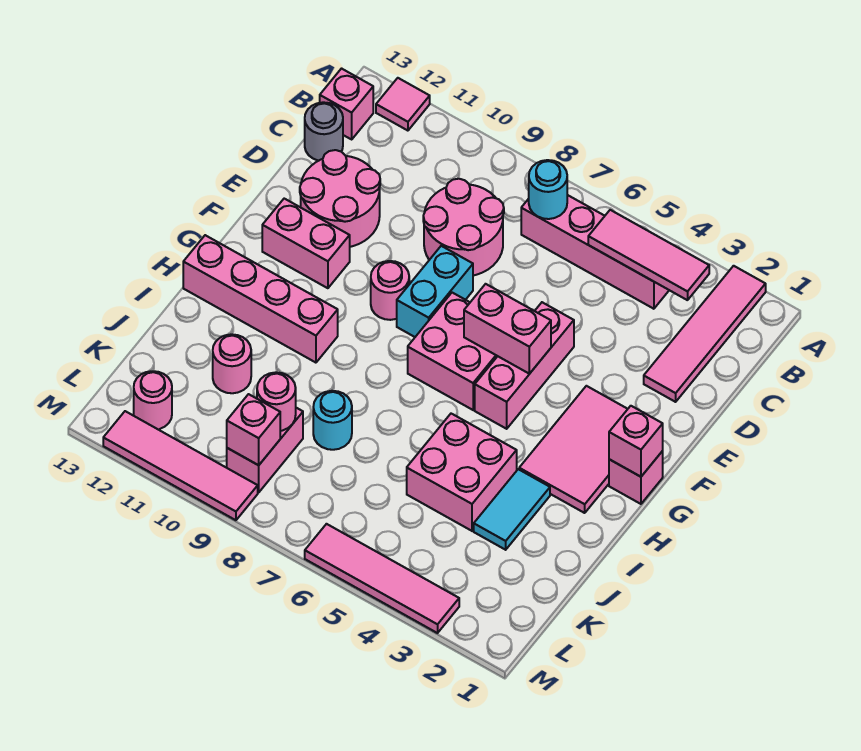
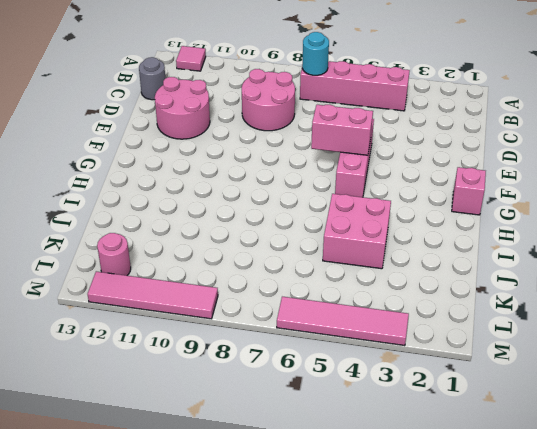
none -> pink 1x4 tile [644,266,766,402]
none -> pink 1x1 brick [320,69,373,139]
none -> cyan 1x2 brick [397,246,473,337]

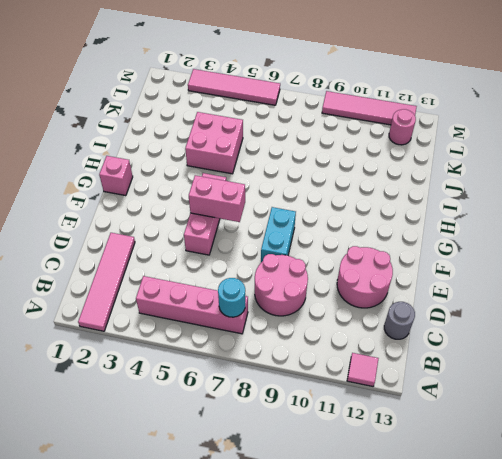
none -> pink 1x1 brick [320,69,373,139]
none -> pink 2x3 tile [519,386,627,513]
none -> pink 2x2 brick [408,293,497,410]

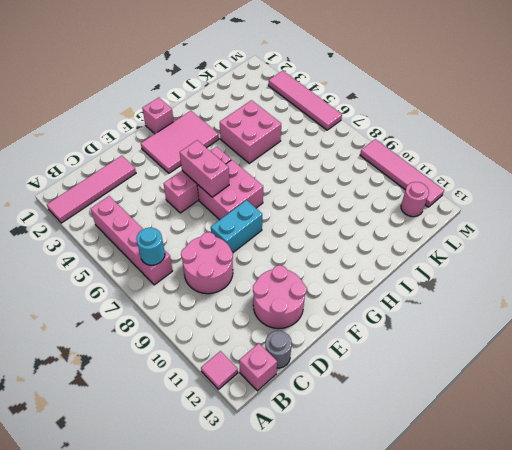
none -> pink 1x1 round brick [371,261,409,320]
none -> pink 1x2 brick [262,199,350,288]
none -> pink 1x4 brick [183,235,338,363]

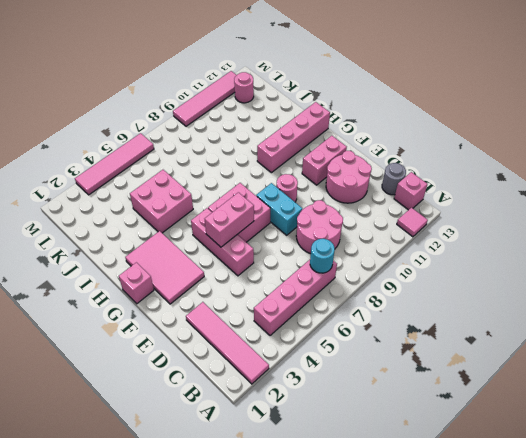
none -> cyan 1x2 tile [474,469,550,550]
none -> cyan 1x1 round brick [313,391,352,450]
none -> pink 1x1 round brick [213,334,251,393]

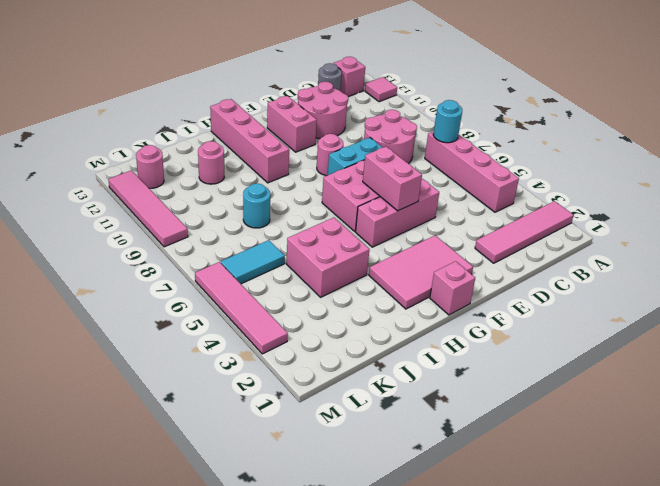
cyan 1x2 tile [221,240,285,284] -> cyan 1x2 tile moved to [474,469,550,550]
none -> pink 1x2 brick [227,408,303,492]
none -> pink 1x3 tile [588,210,709,300]
none -> pink 1x1 brick [609,406,663,477]

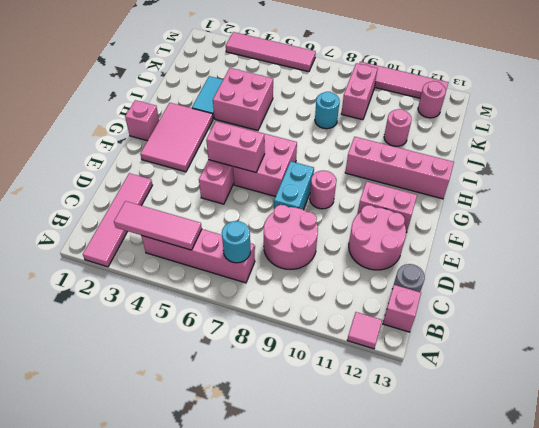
none -> pink 1x1 brick [609,406,663,477]
none -> pink 1x1 round brick [257,372,296,431]
none -> pink 1x1 brick [227,394,280,465]

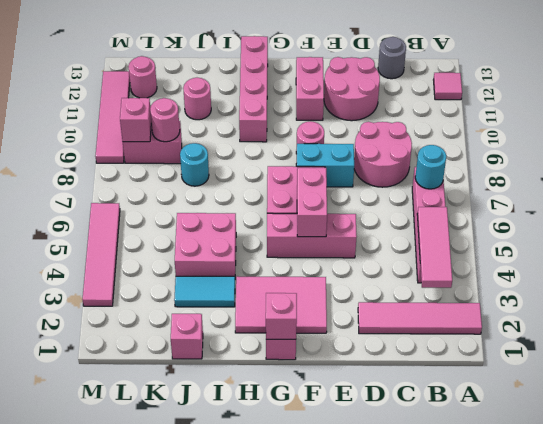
pink 1x1 brick [171,314,203,359] -> pink 1x1 brick moved to [320,69,373,139]

